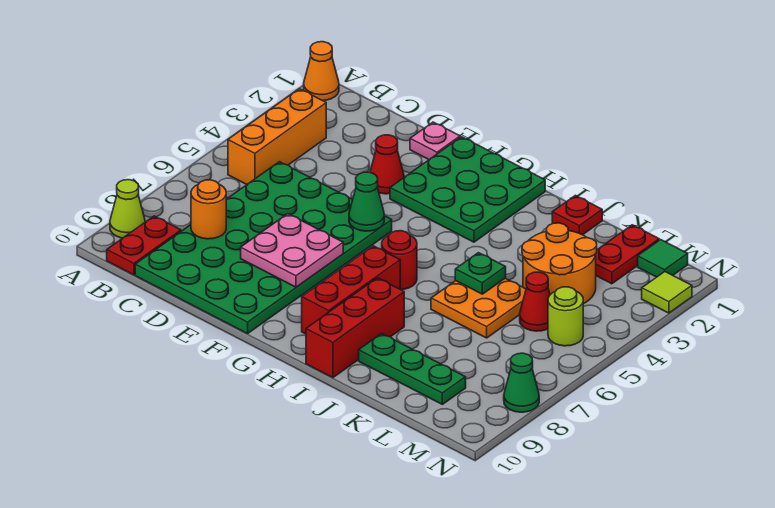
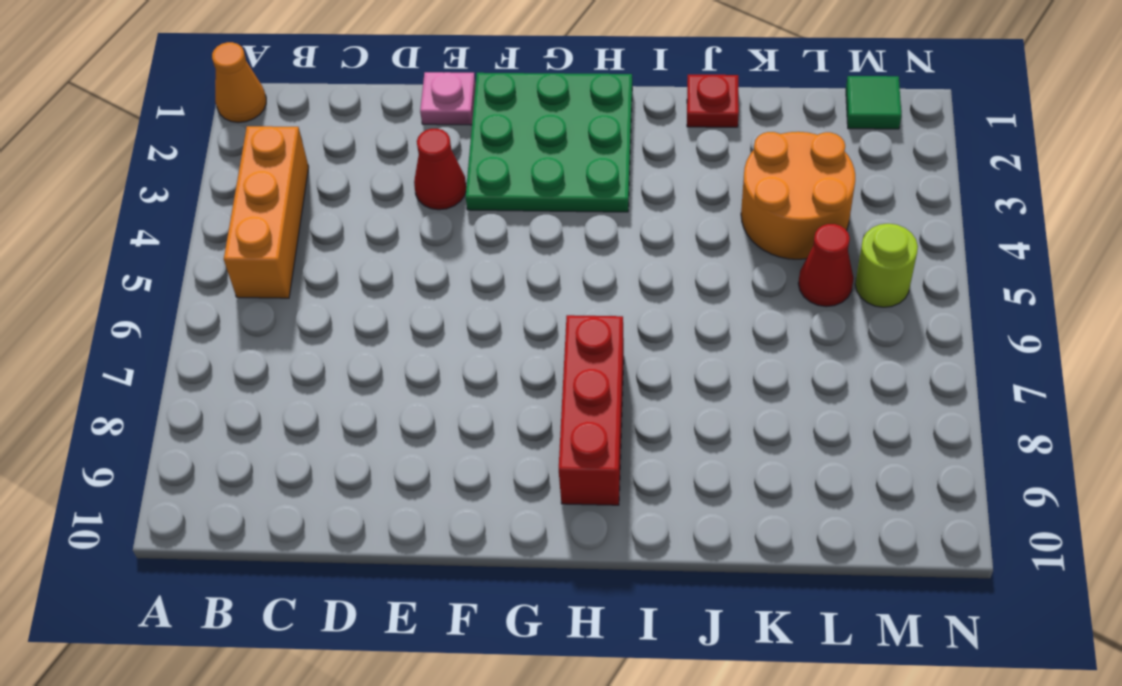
none -> lime 1x1 cone [110,180,145,238]
none -> red 1x2 plate [107,216,181,275]
none -> green 4x6 plate [135,162,392,334]

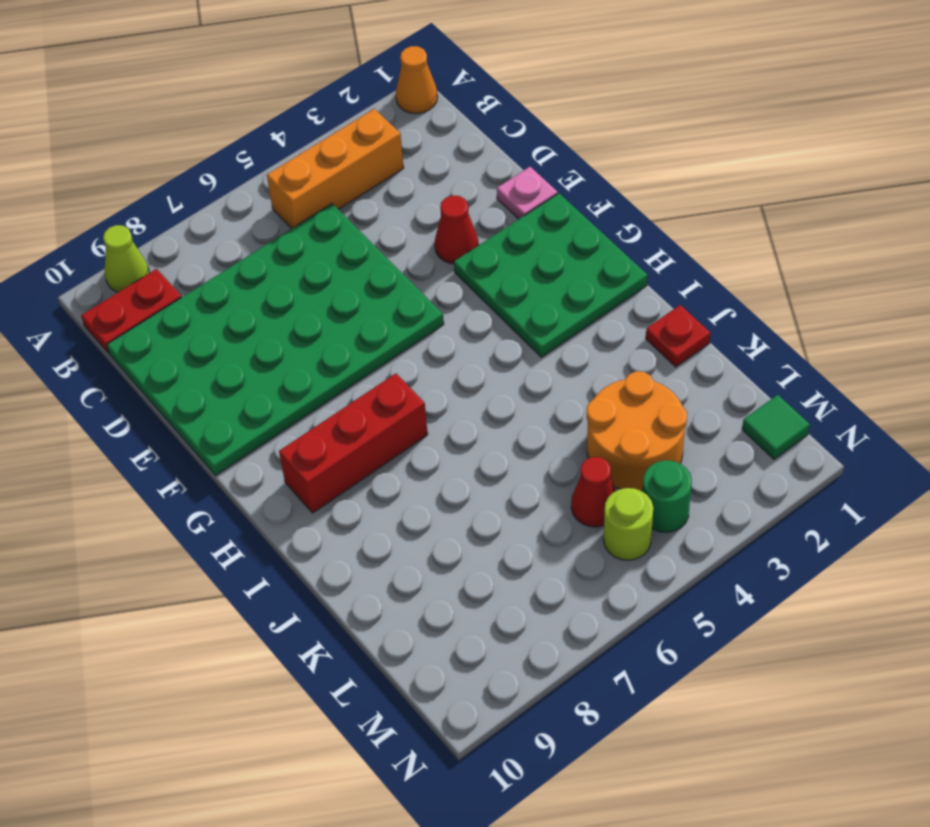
green 1x1 round brick [643,460,692,533] -> none
none -> red 1x1 round brick [382,231,417,290]
none -> red 1x3 brick [306,278,404,378]
none -> orange 2x2 plate [431,278,526,338]

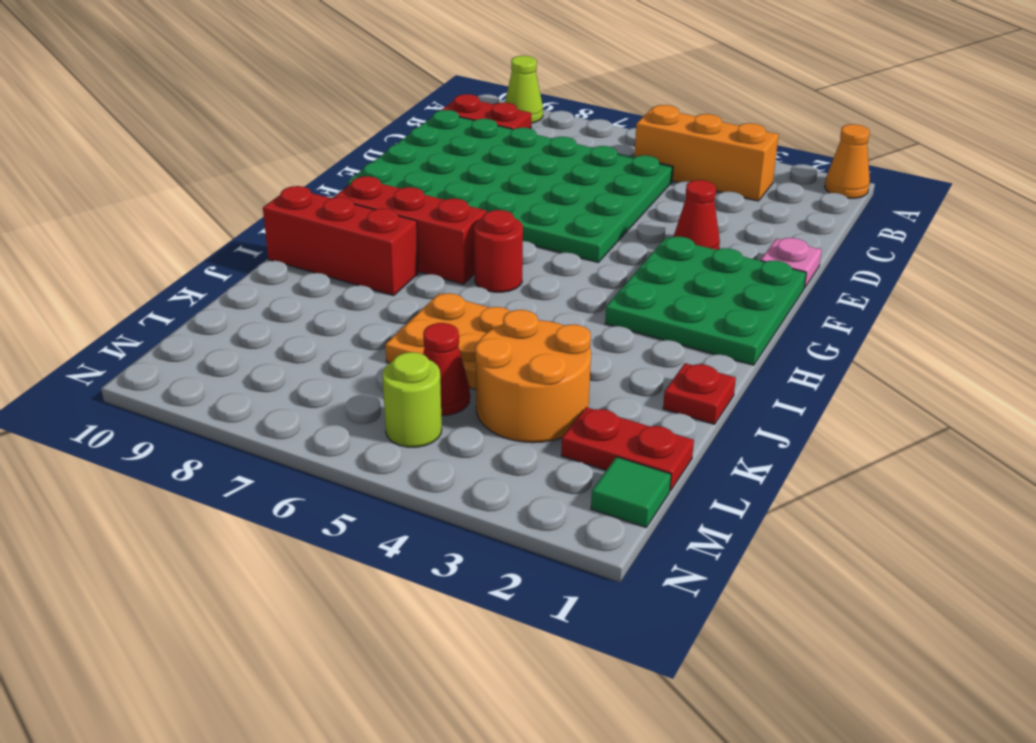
none -> green 1x3 plate [359,334,466,404]
none -> lime 1x1 tile [642,272,692,313]
none -> green 1x1 cone [504,353,539,412]

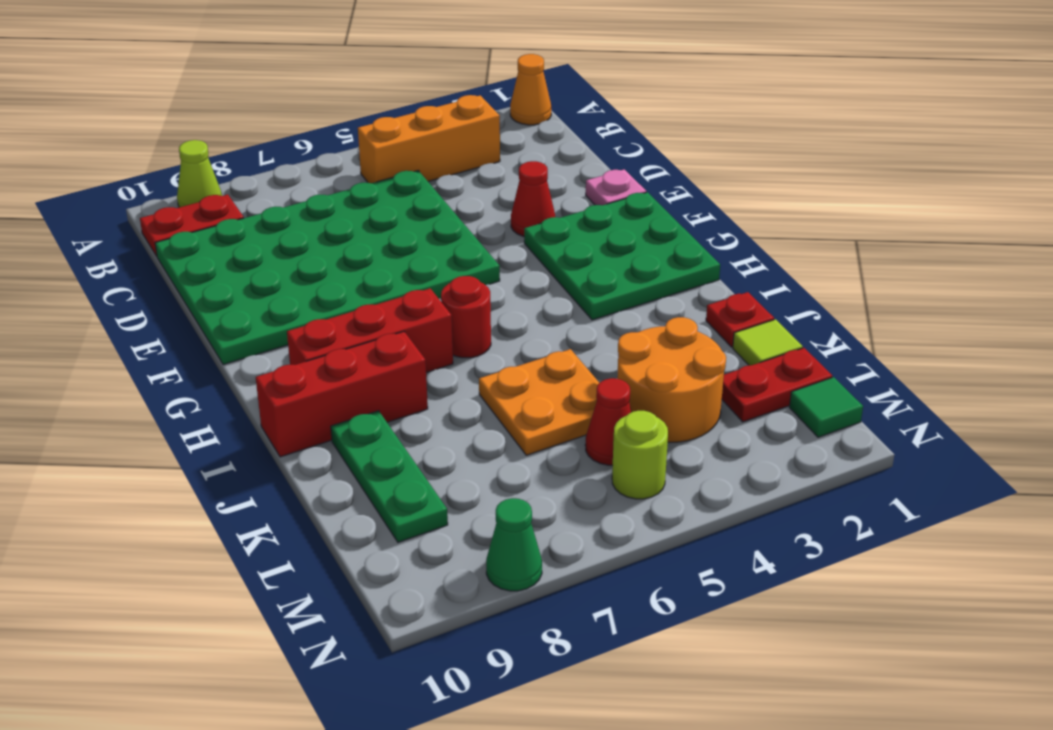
lime 1x1 tile [733,319,803,365] -> lime 1x1 tile moved to [642,272,692,313]
none -> orange 1x1 round brick [191,180,226,239]
none -> pink 2x2 plate [241,214,343,287]
none -> green 1x1 cone [349,172,384,231]

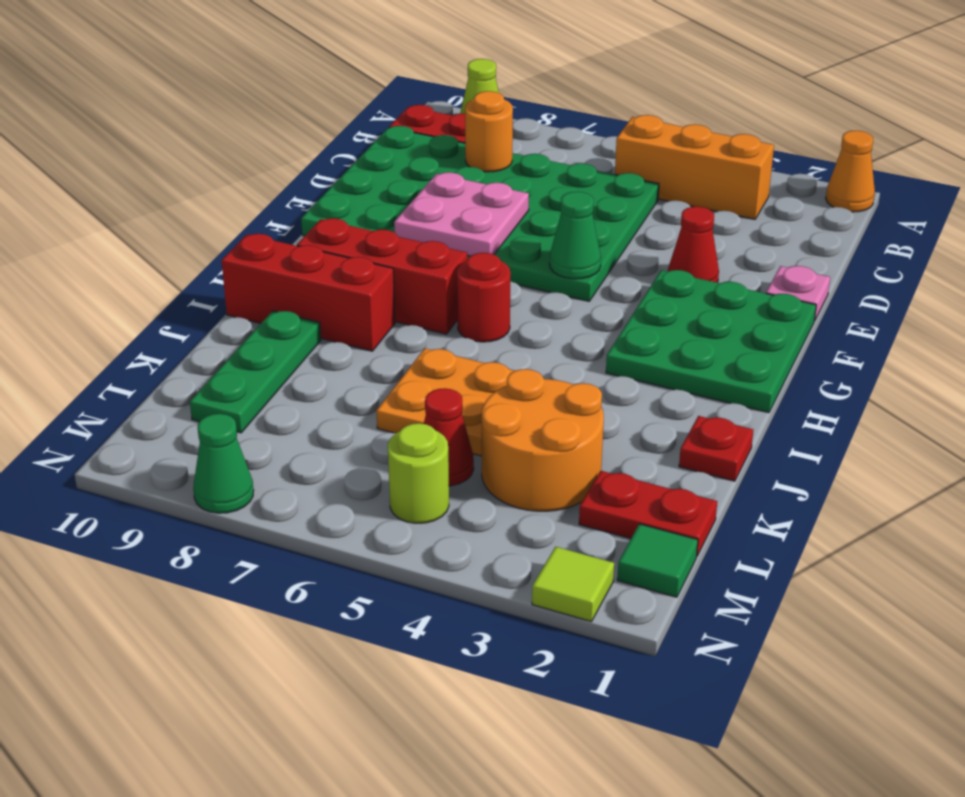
none -> green 1x1 plate [455,253,506,294]

